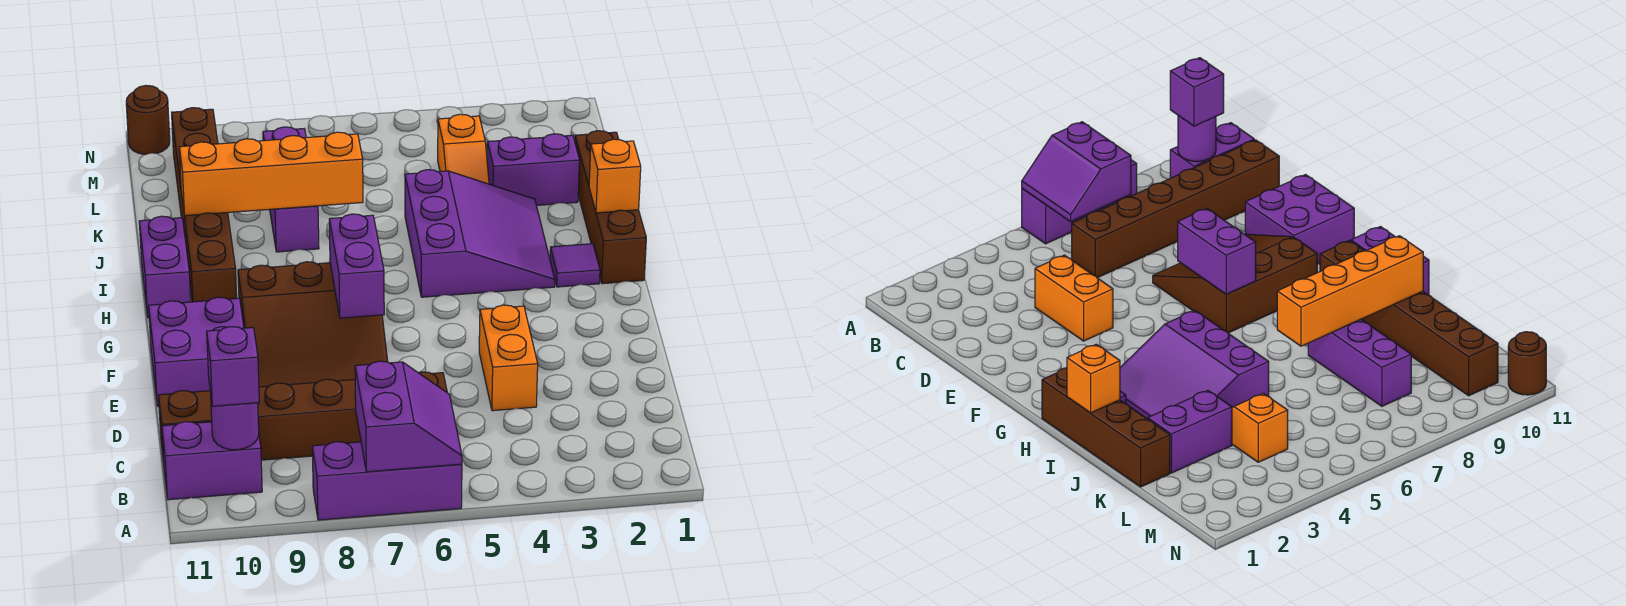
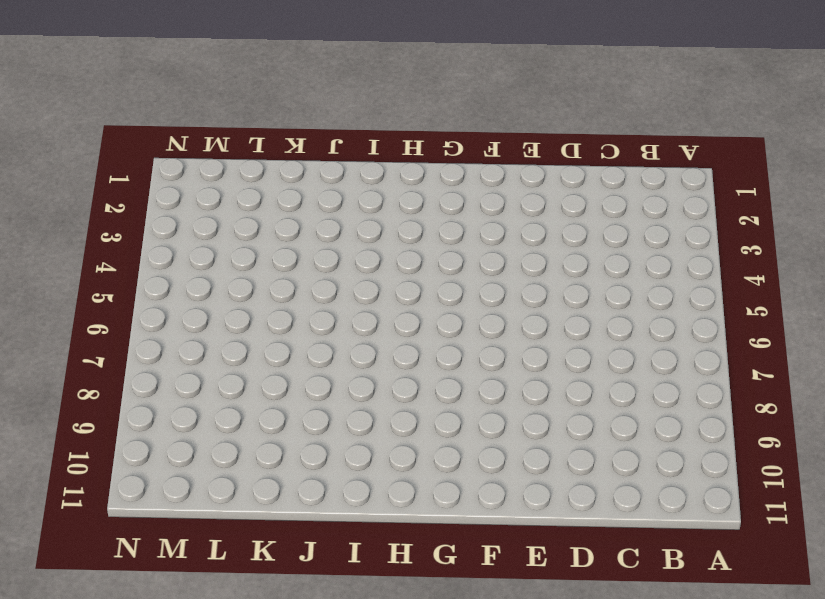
none -> purple 1x3 brick [312,442,462,520]
none -> purple 1x2 brick [162,422,262,500]
none -> brown 1x6 brick [159,372,447,463]

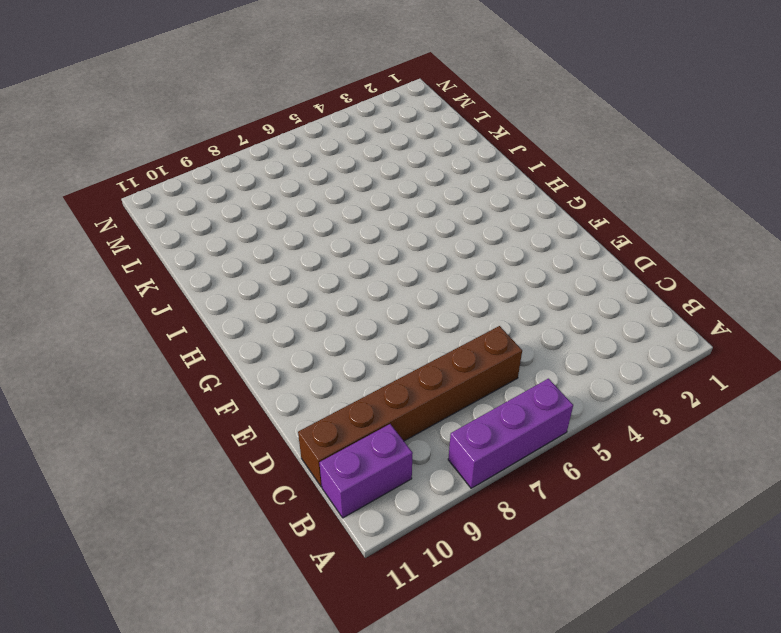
none -> orange 1x2 brick [479,305,538,411]
none -> brown 3x3 slope [238,262,388,387]
none -> purple 2x2 brick [149,297,244,406]

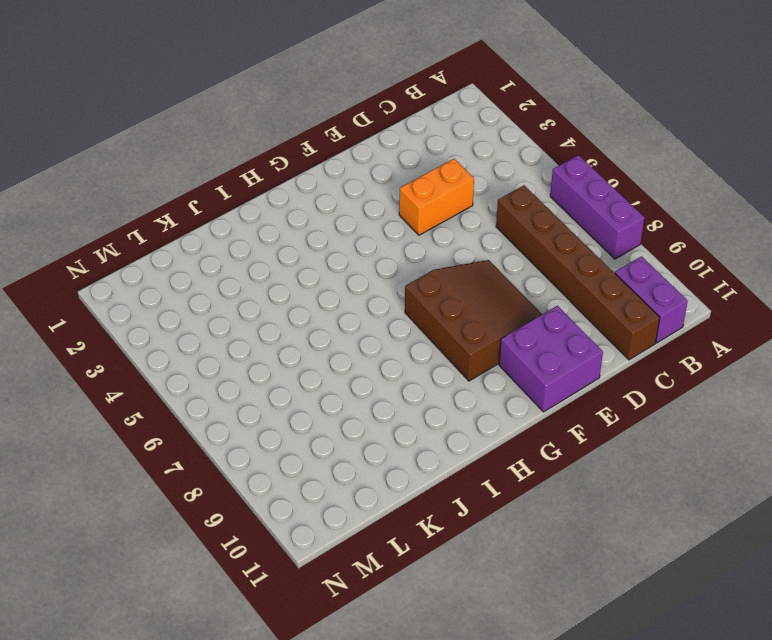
none -> brown 1x4 brick [575,131,646,284]
none -> purple 1x1 tile [550,244,600,287]
none -> purple 3x3 slope [405,170,555,297]

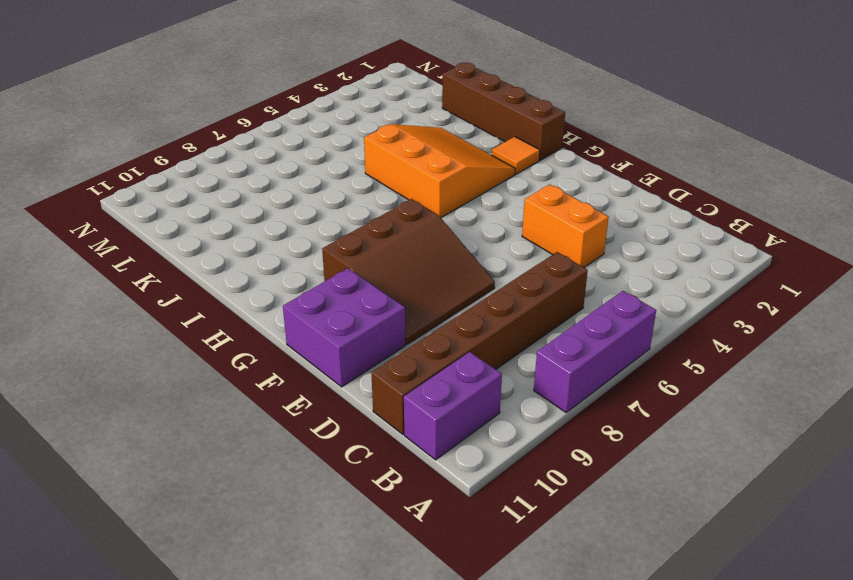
orange 1x1 tile [492,137,540,174] -> purple 1x1 tile [550,244,600,287]
orange 3x3 slope [364,124,515,218] -> purple 3x3 slope [405,170,555,297]
none -> brown 1x6 brick [172,108,237,302]
none -> purple 1x2 brick [139,216,191,318]
none -> purple 1x3 brick [263,127,319,252]

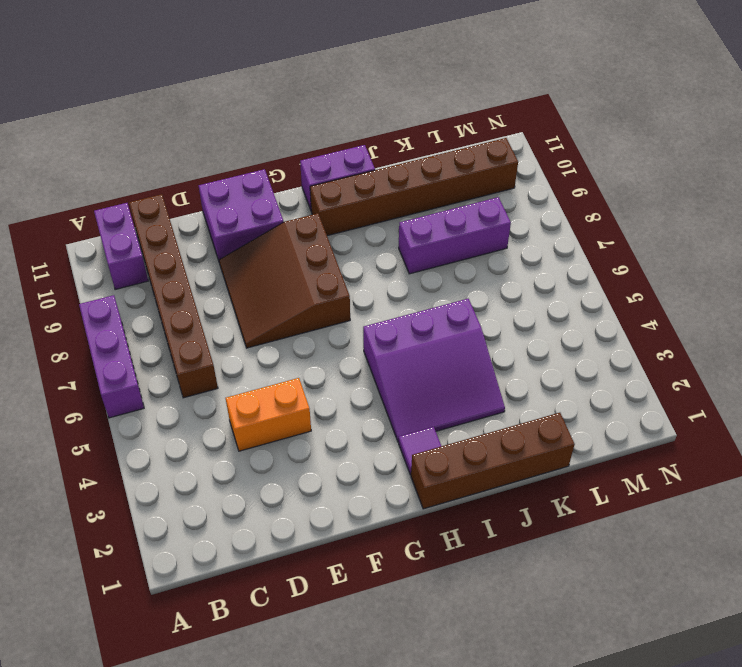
none -> purple 1x2 brick [487,134,580,205]
none -> orange 1x2 slope [438,114,489,184]
none -> brown 1x1 round brick [126,86,170,154]

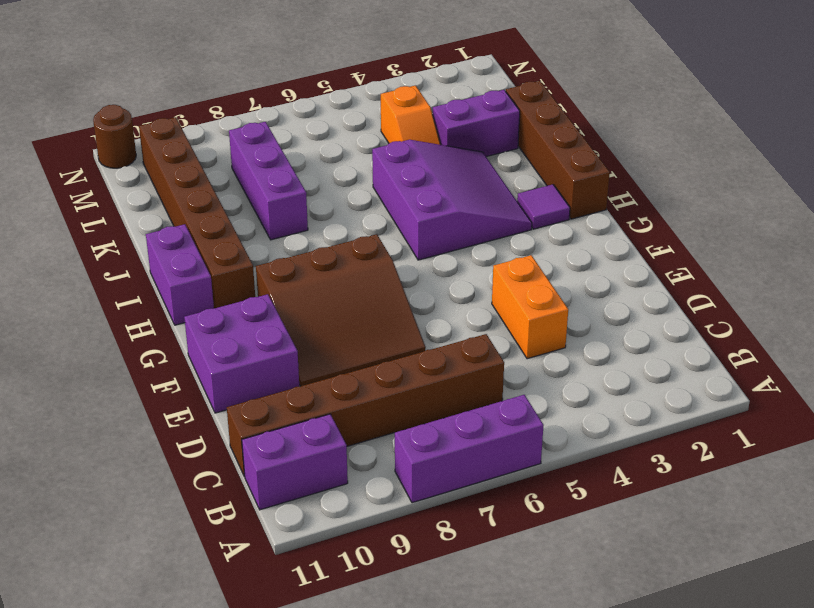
none -> purple 2x2 slope [355,361,462,472]
none -> purple 1x1 round brick [211,400,259,450]
none -> purple 1x2 brick [329,214,384,318]

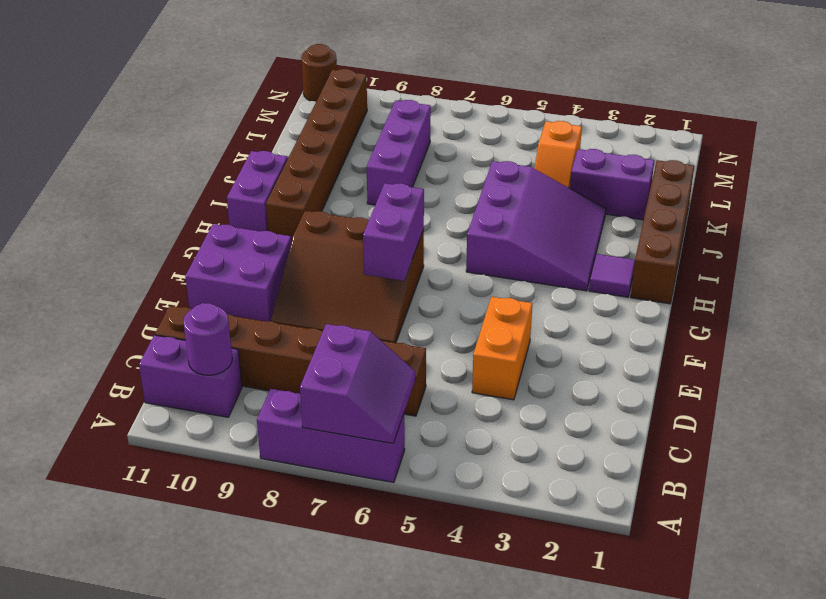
none -> orange 1x1 brick [589,139,641,213]
none -> orange 1x4 brick [179,132,363,216]
none -> purple 1x1 brick [207,327,259,406]

